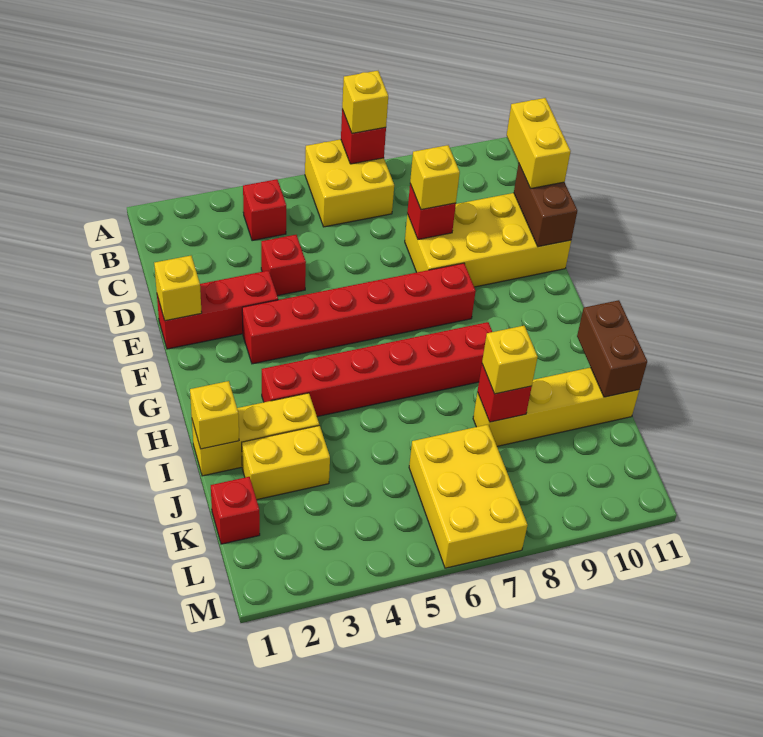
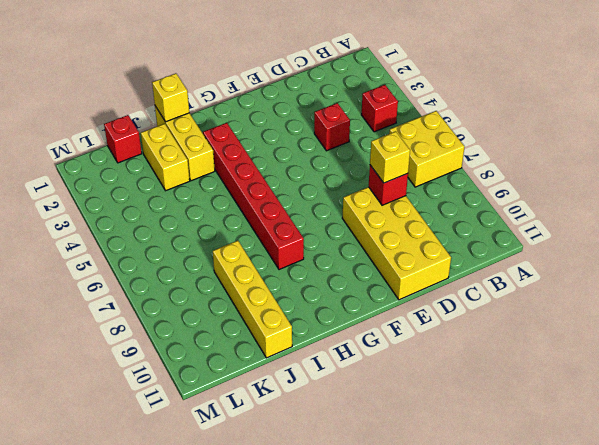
none -> red 1x3 brick [157,271,278,349]
none -> red 1x6 brick [242,263,476,364]
none -> yellow 2x3 brick [409,425,528,568]

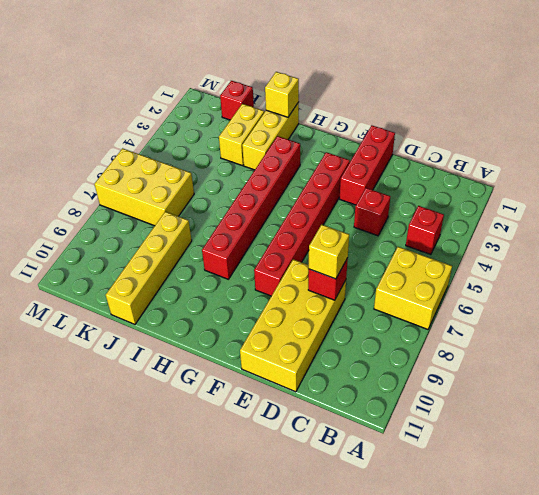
none -> red 1x1 brick [341,109,386,164]
none -> brown 1x2 brick [514,163,577,247]
none -> yellow 1x1 brick [154,256,202,321]

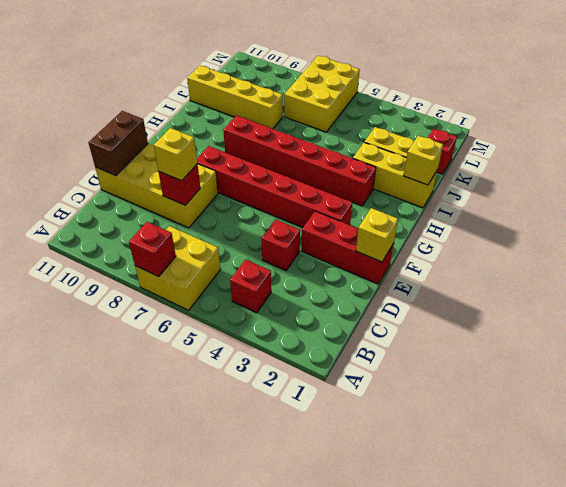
none -> brown 1x2 brick [577,300,647,397]
none -> red 1x1 brick [478,364,532,422]
none -> yellow 1x1 brick [342,71,388,133]

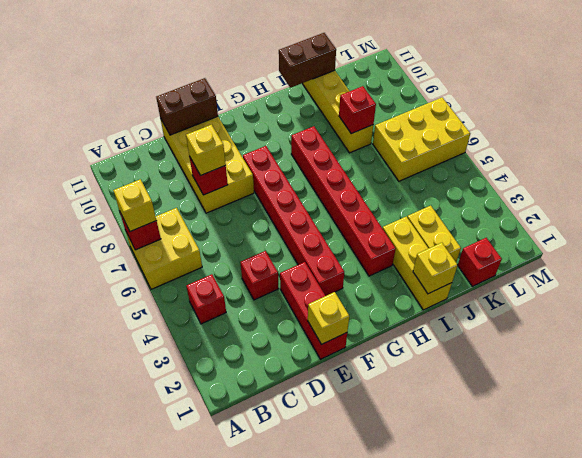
none -> yellow 1x2 brick [507,98,571,188]
none -> yellow 1x1 brick [482,326,538,394]

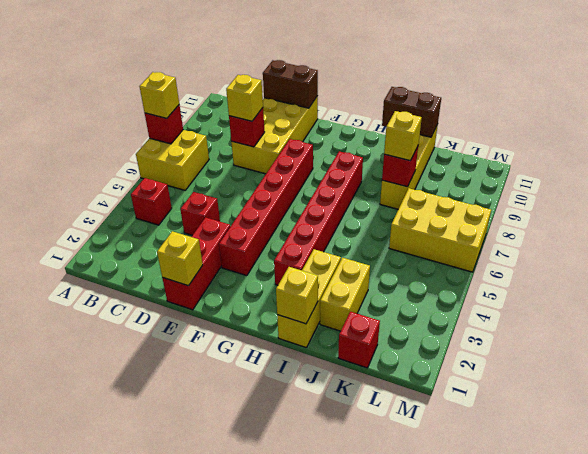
none -> yellow 1x2 brick [507,98,571,188]

